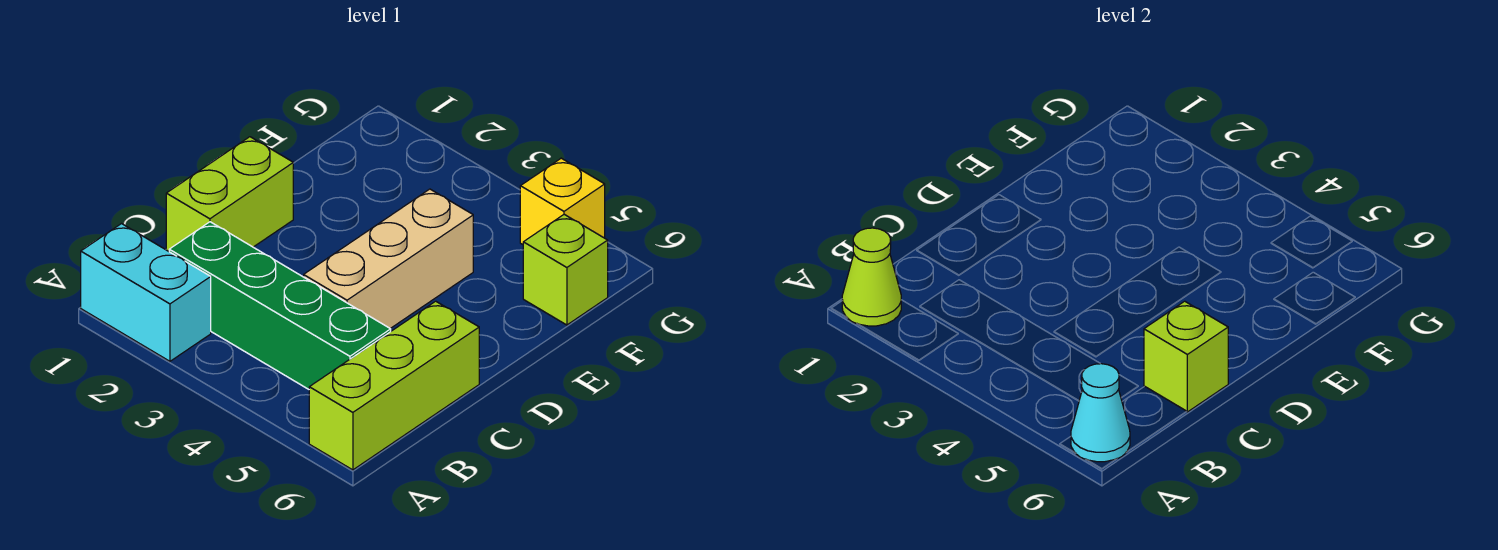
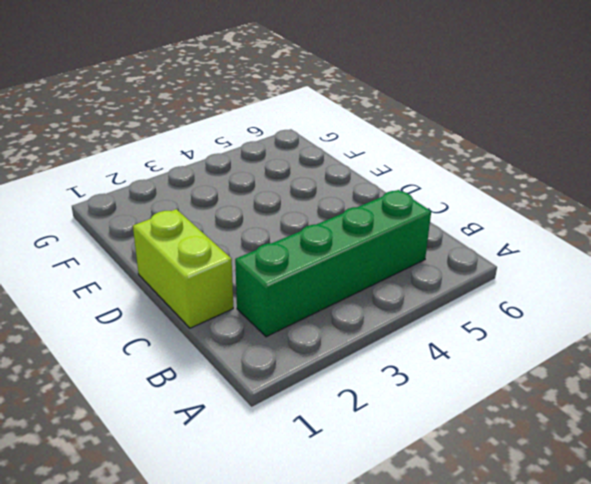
none -> cyan 1x2 brick [81,224,211,361]
none -> lime 1x3 brick [309,301,479,470]

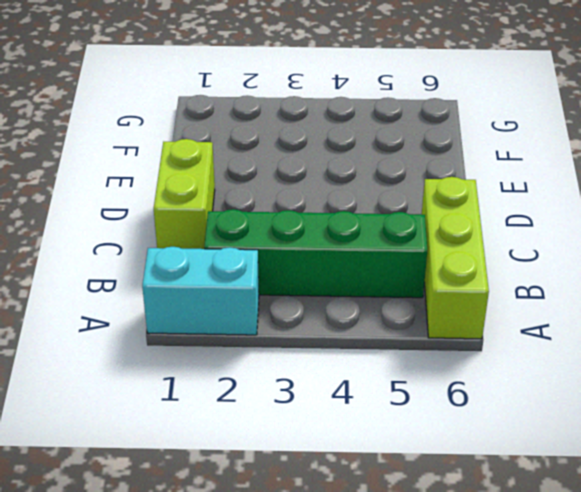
none -> tan 1x3 brick [304,189,473,329]
none -> lime 1x1 brick [523,214,608,325]

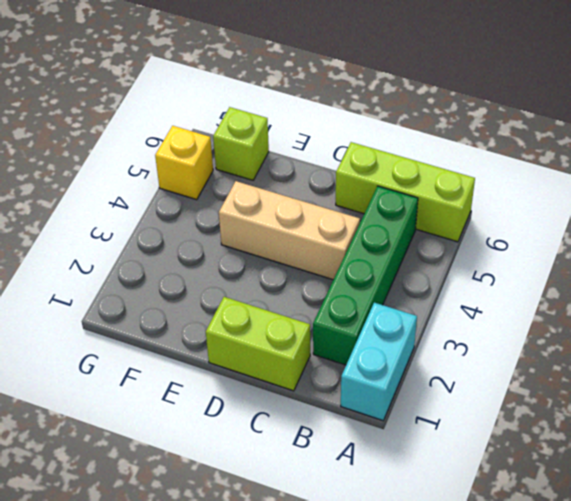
none -> lime 1x1 cone [842,228,901,326]
none -> cyan 1x1 cone [1071,364,1130,462]

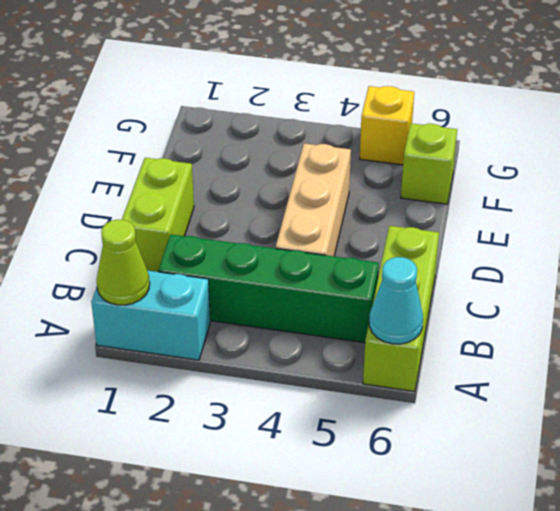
none -> lime 1x1 brick [1144,301,1228,412]

